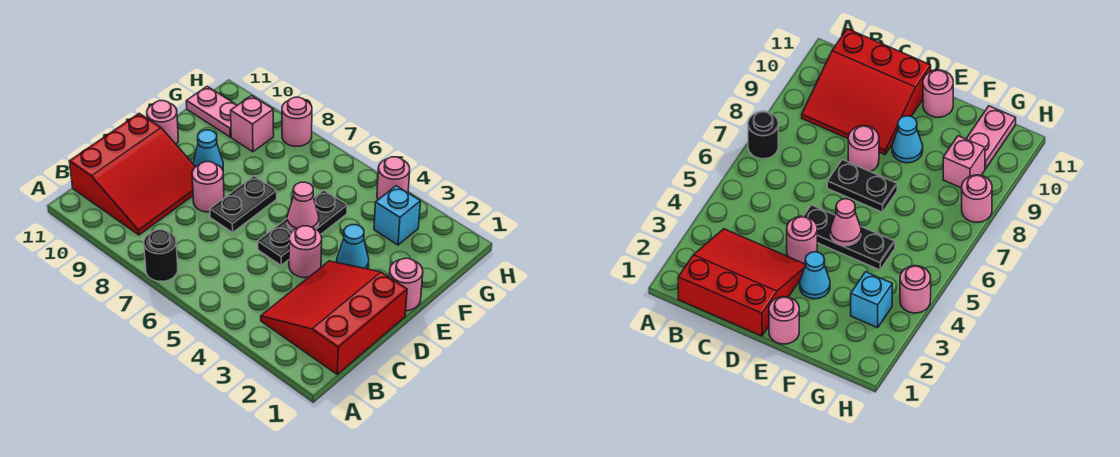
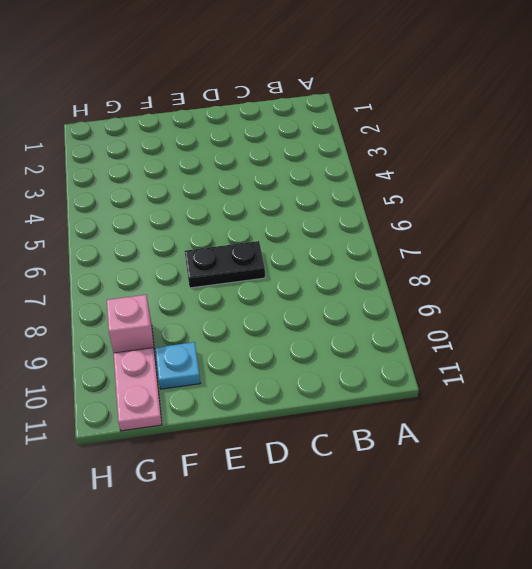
cyan 1x1 plate [155,342,200,389] -> none
none -> black 1x1 round brick [144,230,178,281]
none -> red 3x3 slope [261,261,407,374]
none -> red 3x3 slope [69,113,195,235]

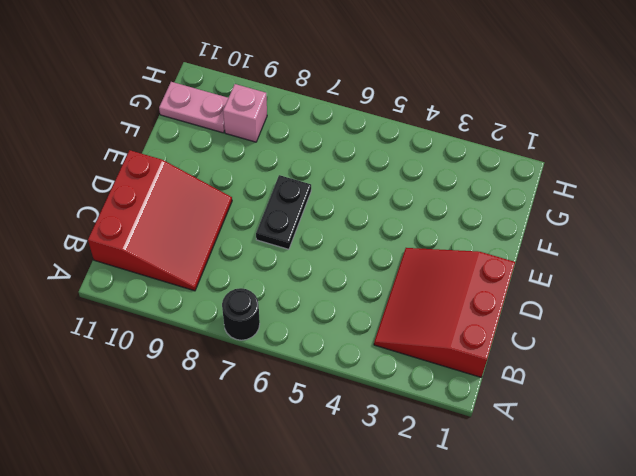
none -> pink 1x1 round brick [289,226,322,278]
none -> black 1x3 plate [258,190,347,265]
none -> pink 1x1 round brick [192,162,224,212]

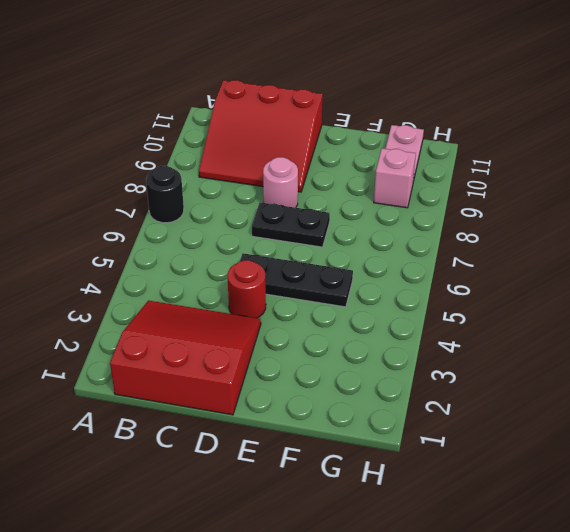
red 1x1 round brick [228,260,266,318] -> pink 1x1 round brick [289,226,322,278]
none -> pink 1x1 round brick [389,258,423,311]
none -> cyan 1x1 cone [337,225,369,269]
none -> cyan 1x1 cone [193,130,223,170]

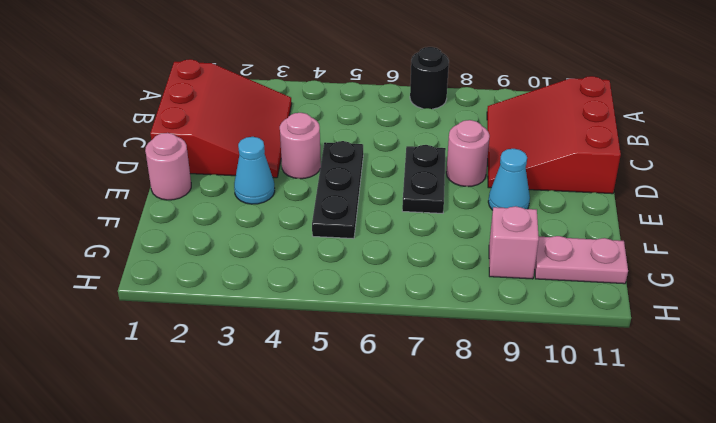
none -> pink 1x1 round brick [147,101,178,144]
none -> cyan 1x1 brick [374,186,421,245]
none -> pink 1x1 round brick [377,157,410,200]

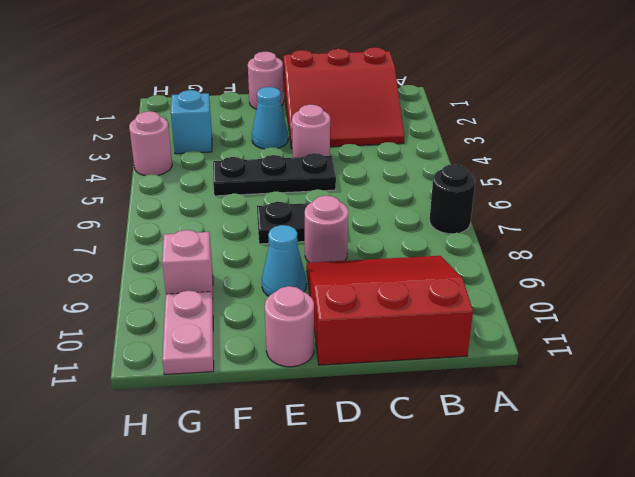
none -> pink 1x1 round brick [282,97,312,147]
none -> pink 1x1 cone [287,182,319,231]

